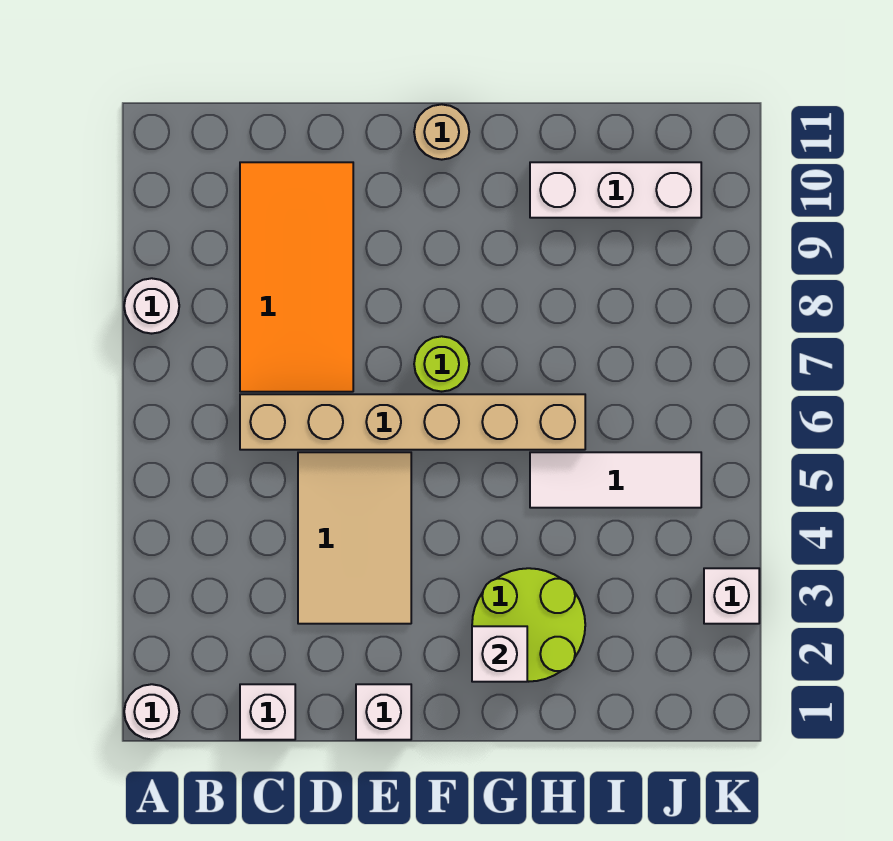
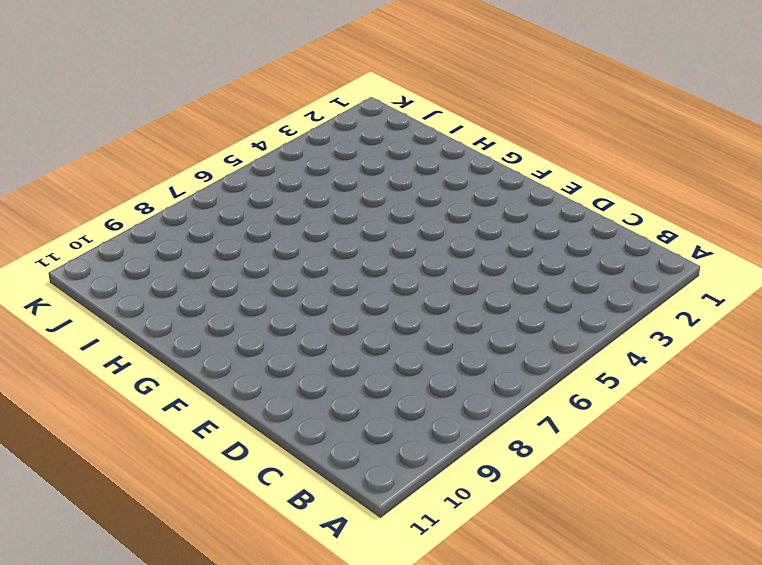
none -> white 1x1 round brick [124,684,179,739]
none -> white 1x1 round brick [124,278,179,334]
none -> white 1x1 brick [240,684,295,740]

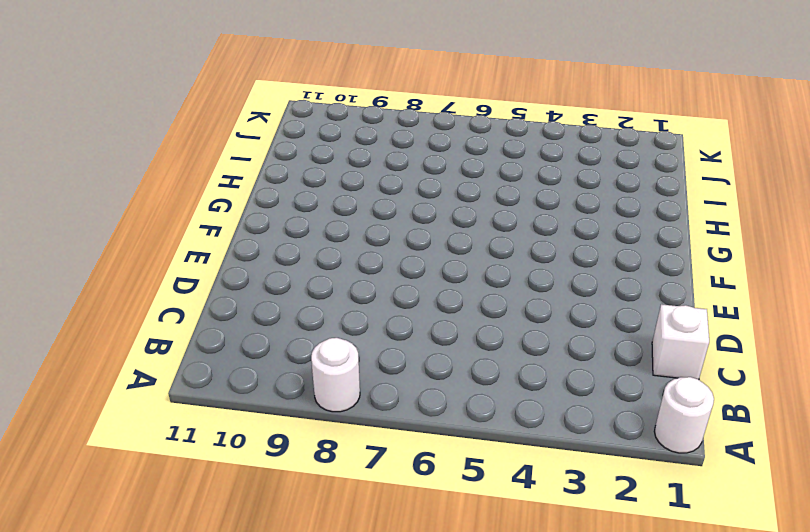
none -> tan 1x6 brick [240,394,585,450]
none -> orange 2x4 tile [240,162,353,392]
none -> tan 2x3 tile [298,452,411,624]

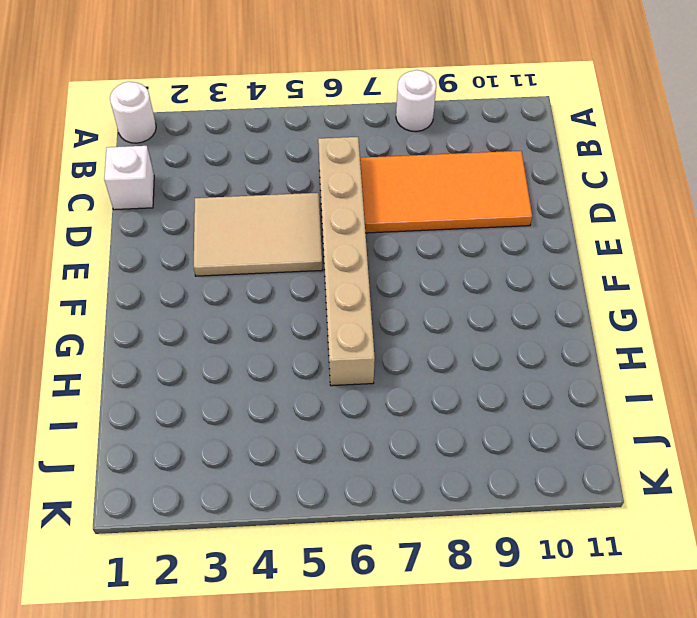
none -> white 1x1 brick [356,684,411,740]
none -> lime 1x1 round brick [414,336,469,392]
none -> tan 1x1 round brick [414,104,469,160]

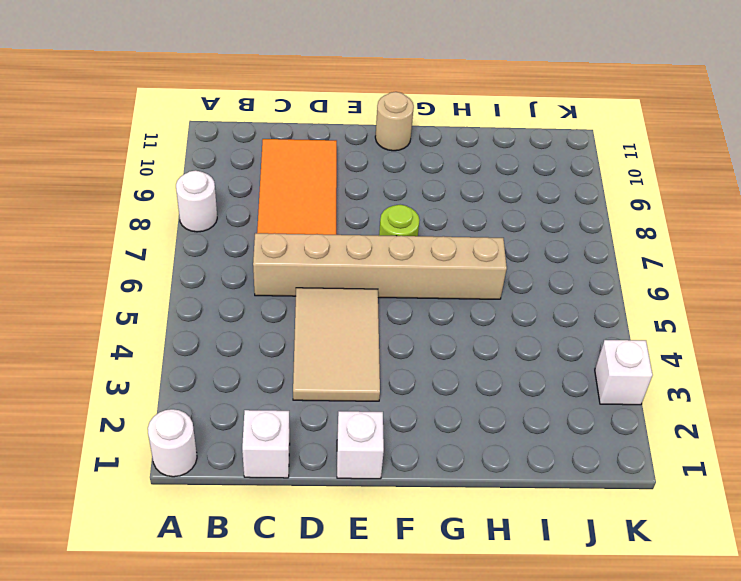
none -> lime 2x2 round brick [472,568,585,682]
none -> white 1x3 tile [530,452,701,508]
none -> white 1x3 brick [530,162,701,218]

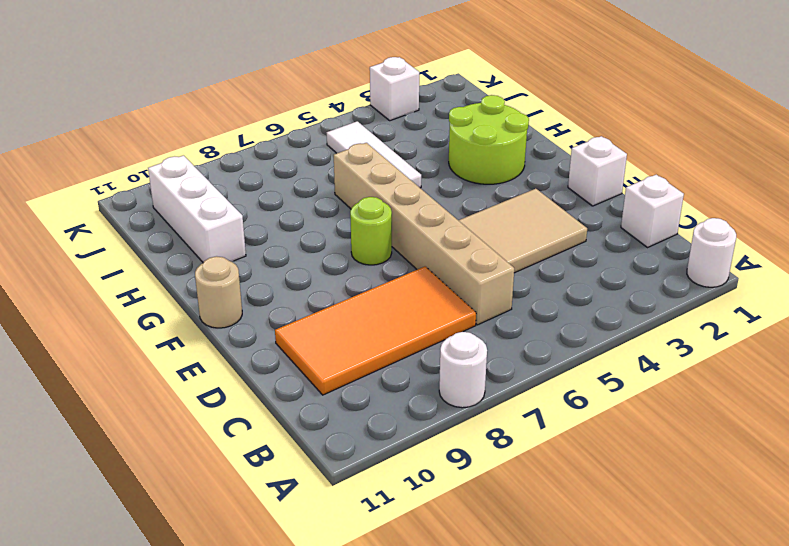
none -> white 1x1 brick [472,626,527,682]

